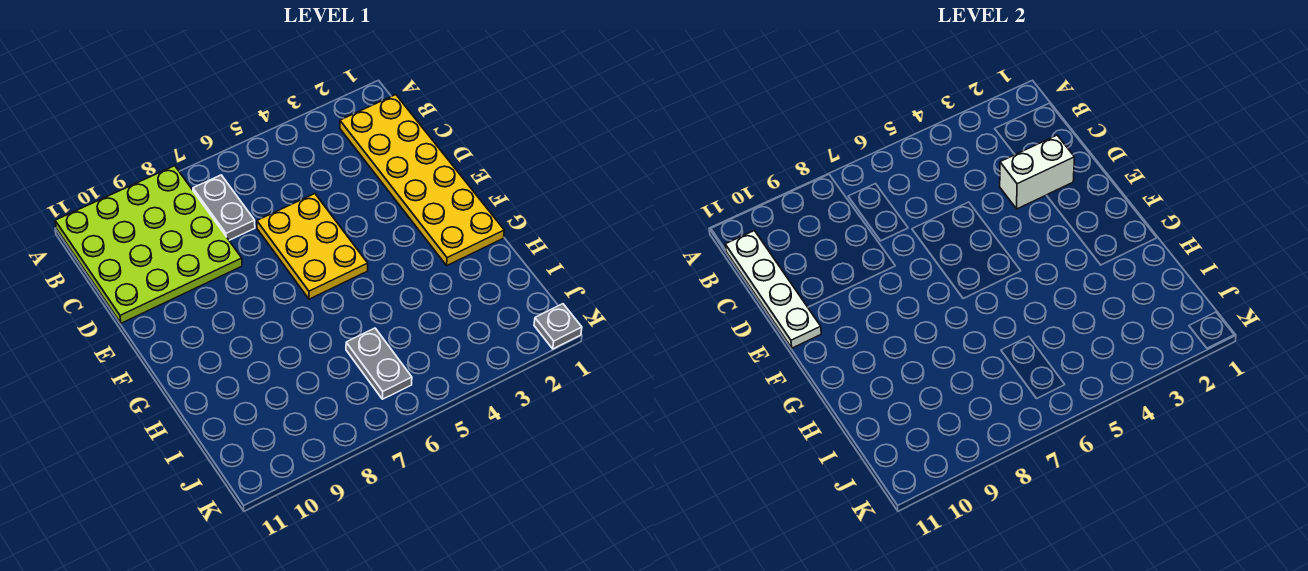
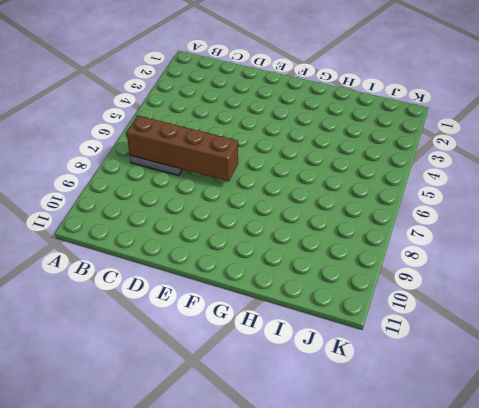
brown 1x4 brick [126,115,238,181] -> none
none -> lime 4x4 plate [55,166,242,323]
none -> yellow 2x6 plate [340,95,504,265]

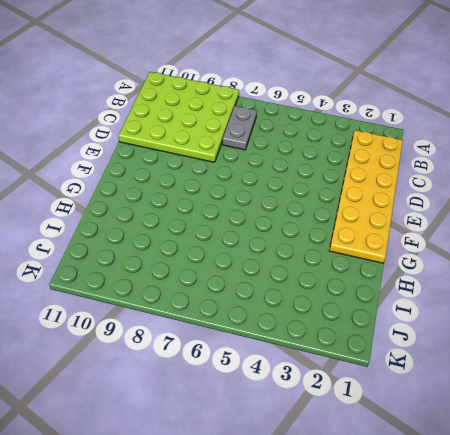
none -> yellow 2x3 plate [257,194,368,299]
none -> grey 1x2 plate [346,328,412,399]

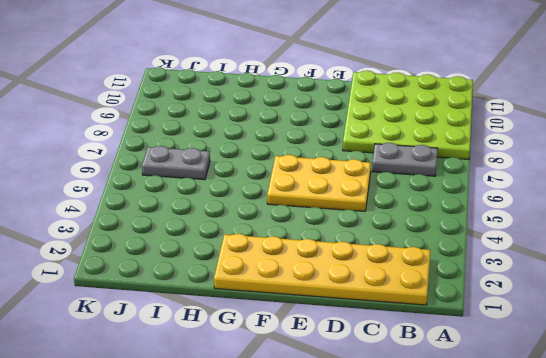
none -> grey 1x1 plate [534,304,582,349]
none -> white 1x4 plate [725,231,821,348]

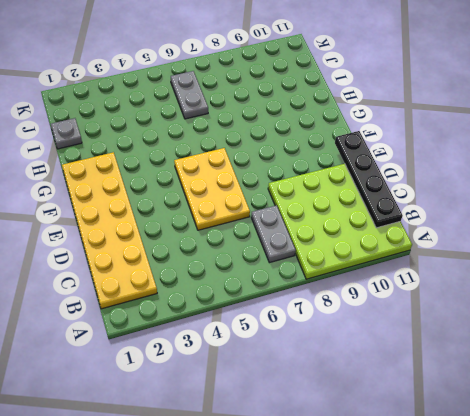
black 1x4 plate [335,131,403,228] -> white 1x4 plate [725,231,821,348]
grey 1x1 plate [51,118,82,149] -> grey 1x1 plate moved to [534,304,582,349]
none -> white 1x2 brick [1000,135,1074,209]

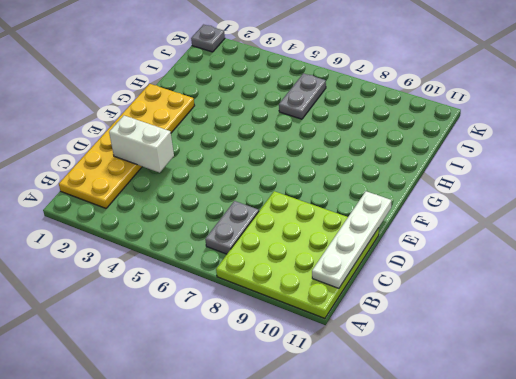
none -> yellow 2x3 plate [257,194,368,299]

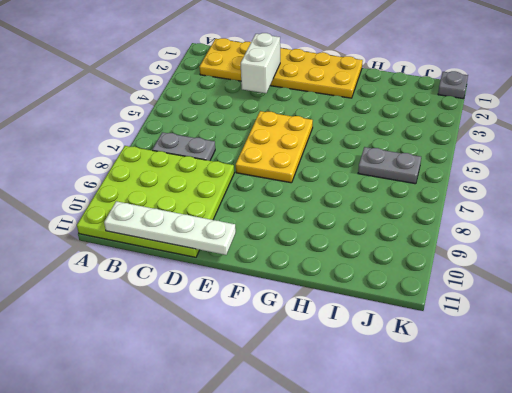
yellow 2x3 plate [236,111,313,183] -> yellow 2x3 plate turned to [257,194,368,299]

